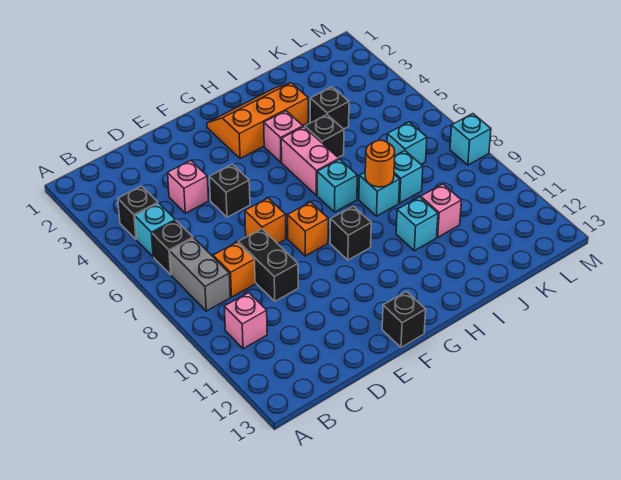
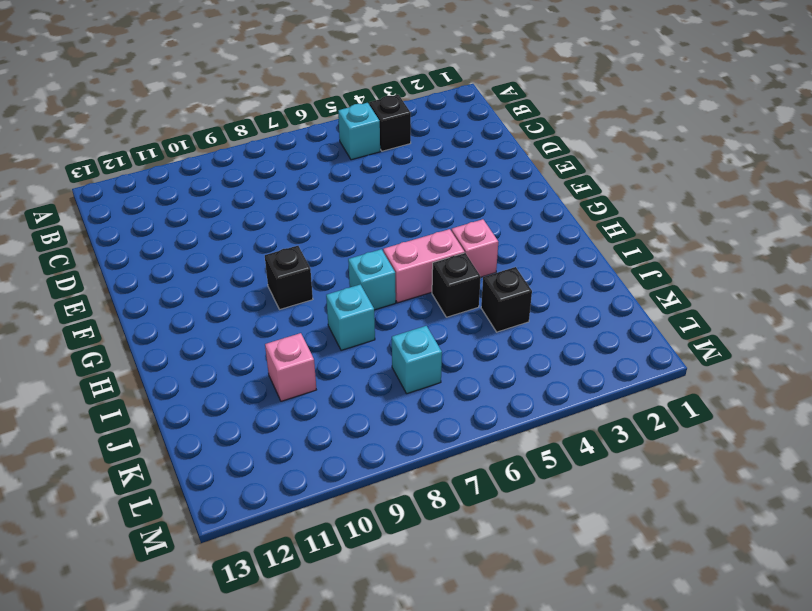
none -> black 1x1 brick [152,221,193,275]
none -> grey 1x2 brick [170,238,230,311]
none -> pink 1x1 brick [224,293,267,349]

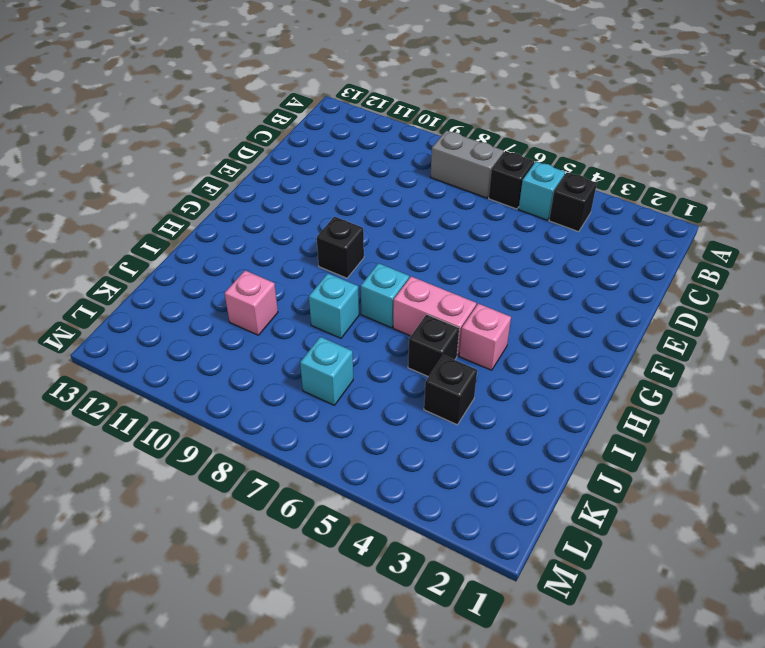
none -> pink 1x1 brick [224,293,267,349]
none -> orange 1x1 brick [213,242,255,297]
none -> pink 1x1 brick [168,160,209,213]

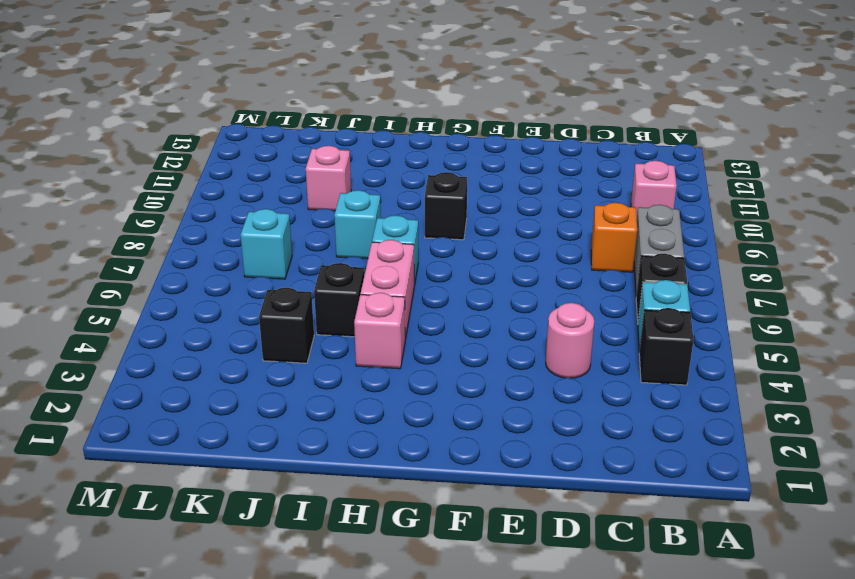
pink 1x1 round brick [546,303,594,378] -> pink 1x1 brick [168,160,209,213]
none -> black 1x2 brick [238,229,298,301]
none -> black 1x1 brick [209,164,250,217]
none -> orange 1x1 brick [245,198,286,244]

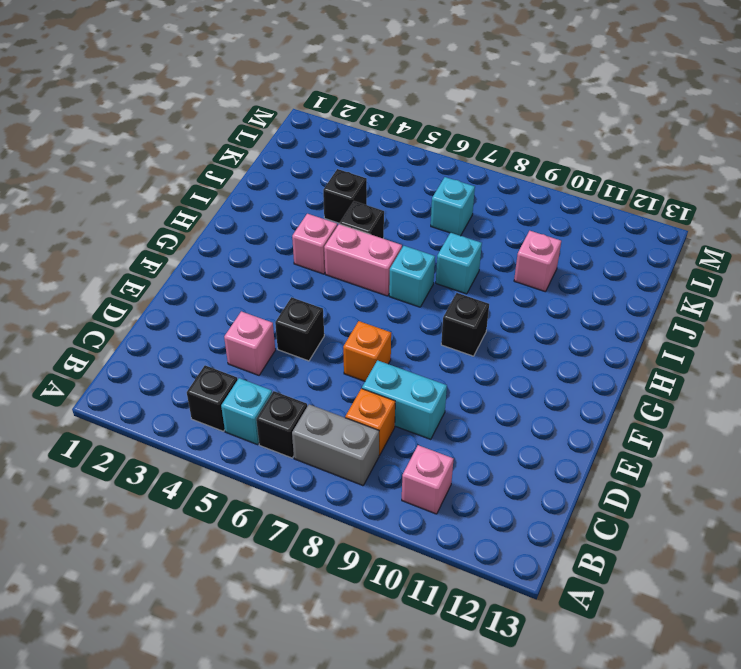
cyan 1x2 brick [362,360,447,439] -> black 1x2 brick [238,229,298,301]
none -> orange 1x1 brick [288,202,328,256]
none -> black 1x1 brick [382,292,426,347]
none -> orange 2x3 slope [207,83,308,159]

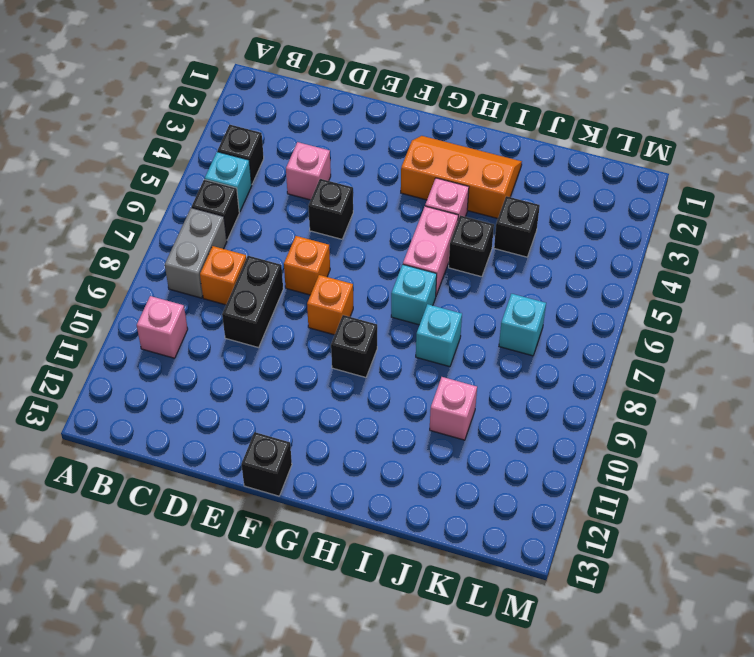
none -> cyan 1x1 brick [396,197,438,251]
none -> cyan 1x1 brick [394,151,423,203]
none -> cyan 1x1 brick [450,114,491,165]

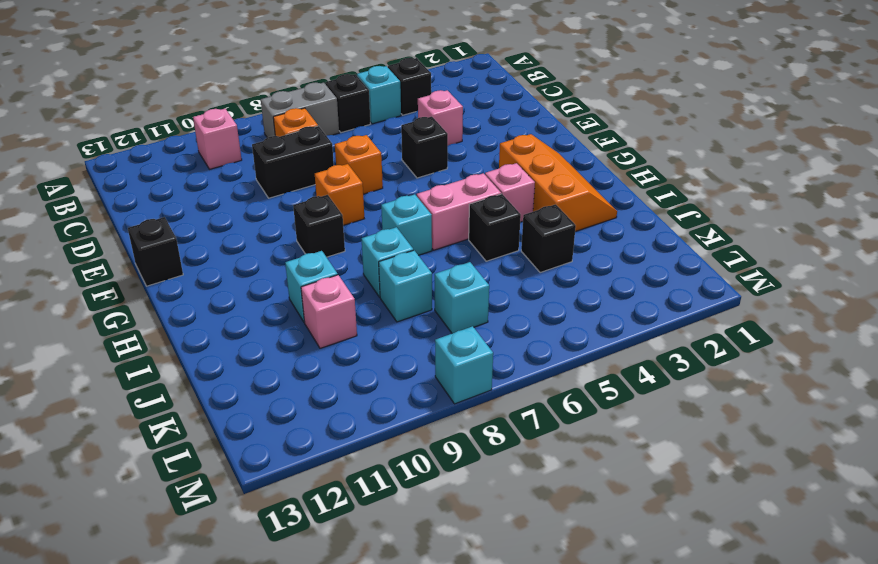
none -> orange 1x1 round brick [365,140,395,187]

